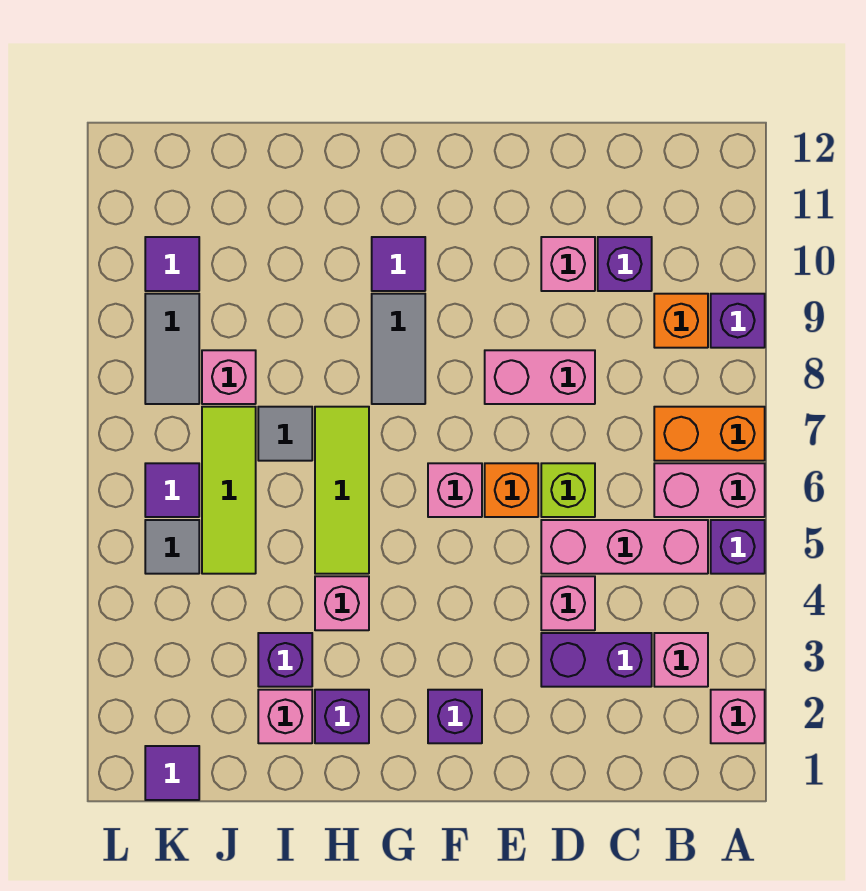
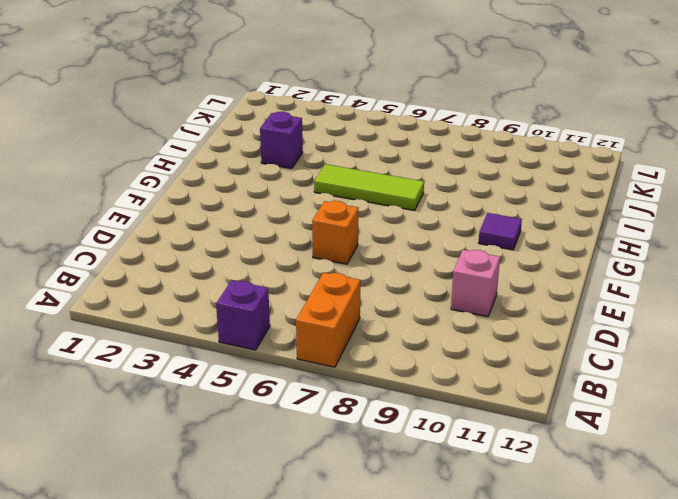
none -> pink 1x1 brick [711,690,765,743]
none -> pink 1x2 brick [654,463,765,517]
none -> purple 1x1 brick [711,294,765,348]
none -> pink 1x1 brick [654,633,708,687]

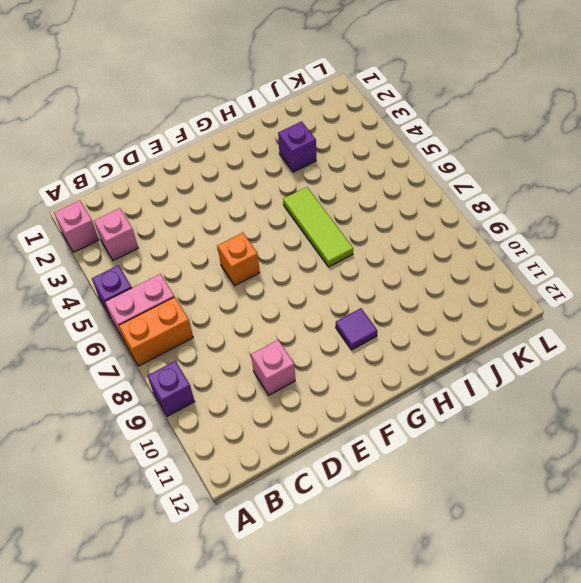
none -> pink 1x3 brick [541,520,708,574]
none -> orange 1x1 brick [654,294,708,348]
none -> purple 1x2 brick [541,633,652,687]
none -> purple 1x1 brick [598,237,652,291]

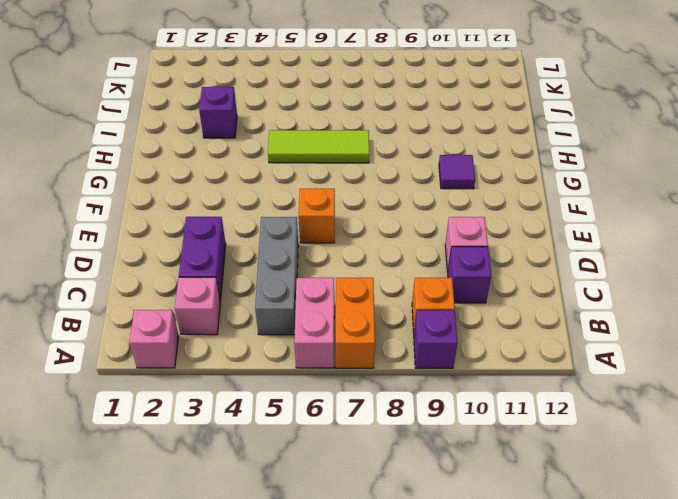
grey 1x3 brick [255,217,298,335] -> pink 1x3 brick [541,520,708,574]
none -> purple 1x1 brick [711,520,765,574]
none -> pink 1x1 brick [541,576,595,630]
none -> lime 1x1 brick [541,463,595,517]
none -> pink 1x2 brick [485,350,595,404]

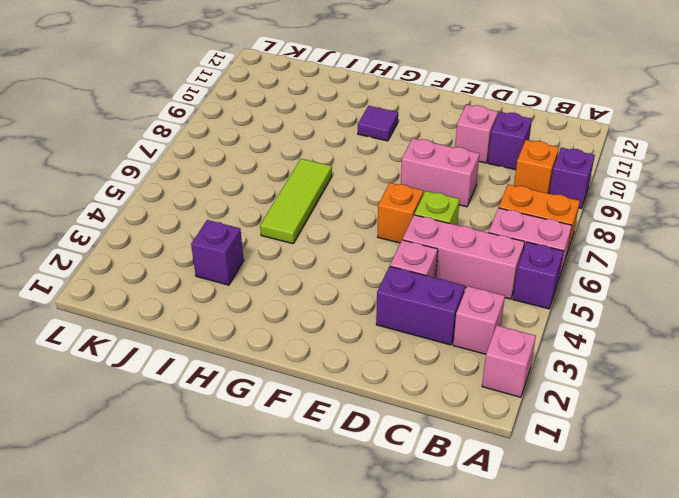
none -> purple 1x1 brick [428,690,482,743]
none -> pink 1x1 brick [428,463,482,517]
none -> grey 1x2 tile [372,294,425,404]
none -> purple 1x1 brick [315,690,369,743]

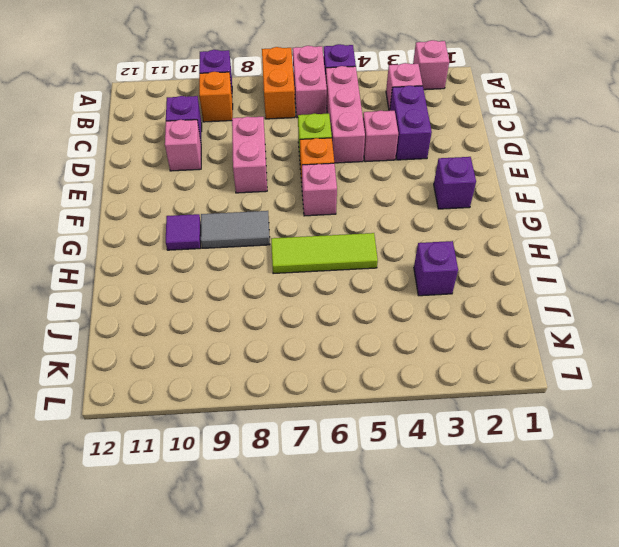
none -> purple 1x1 brick [315,690,369,743]
none -> pink 1x1 brick [315,576,369,630]
none -> pink 1x1 brick [258,690,312,743]
none -> grey 1x1 tile [258,407,312,461]

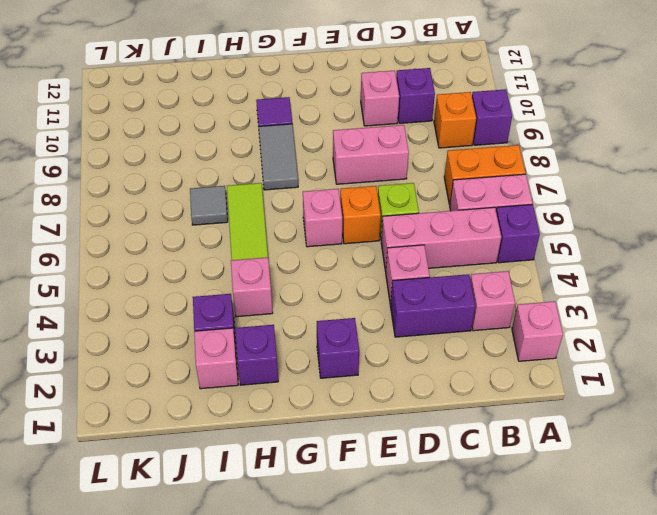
none -> lime 1x3 tile [202,407,256,574]
none -> pink 1x1 brick [202,350,256,404]
none -> purple 1x1 tile [145,746,199,800]
none -> grey 1x1 tile [145,520,199,574]

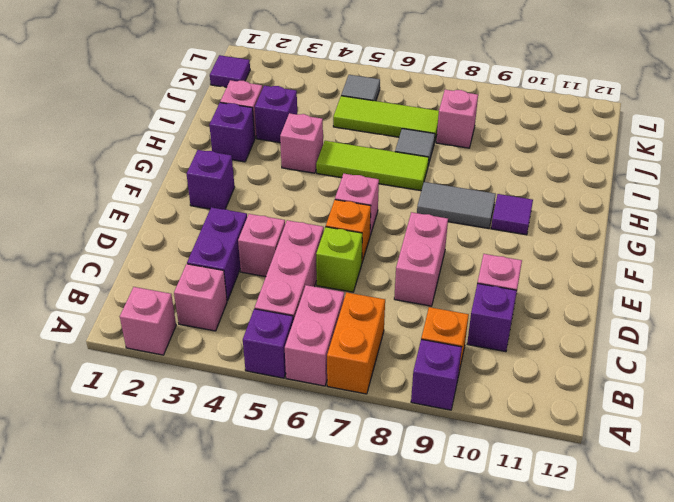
none -> purple 1x1 tile [145,463,199,517]
none -> grey 1x2 tile [145,294,199,404]
none -> purple 1x1 tile [145,237,199,291]

